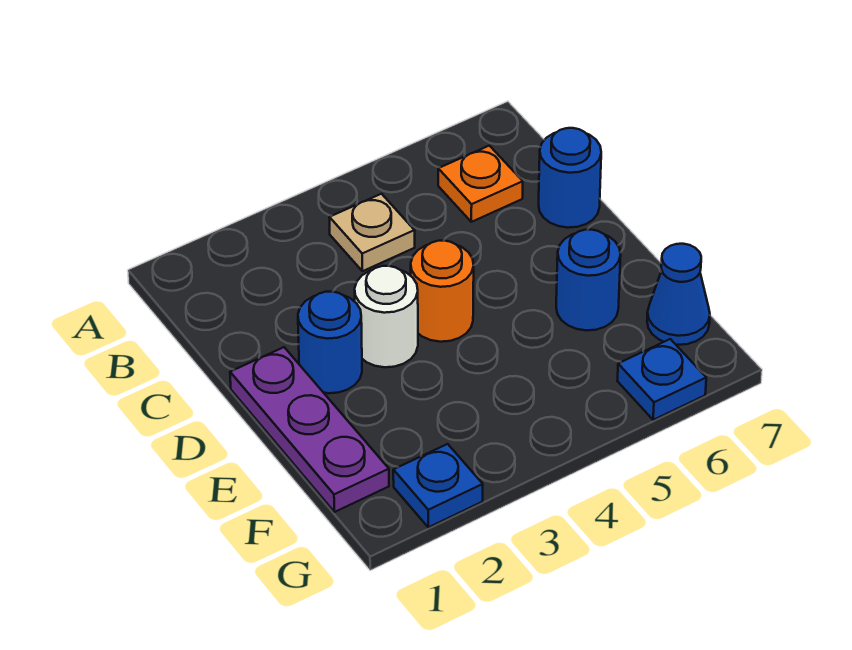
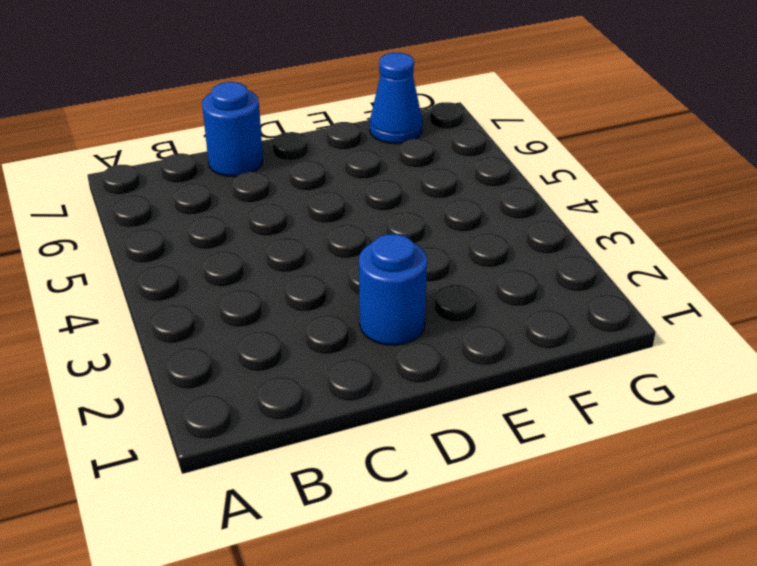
none -> tan 1x1 plate [329,194,415,271]
none -> orange 1x1 plate [438,146,523,222]

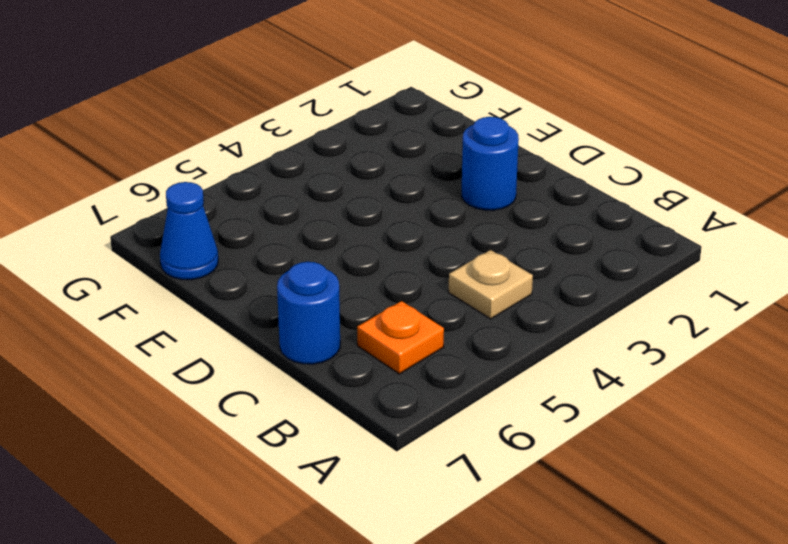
none -> purple 1x3 plate [230,347,389,512]
none -> white 1x1 round brick [355,266,418,367]

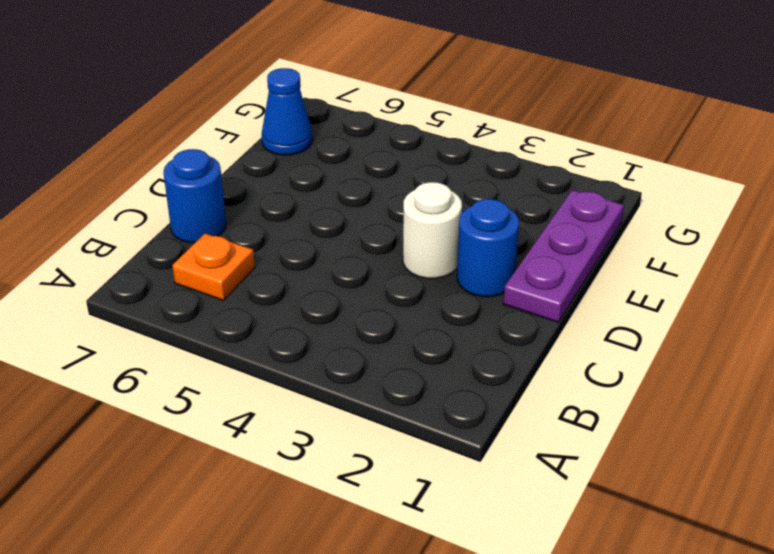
none -> tan 1x1 plate [329,194,415,271]
none -> orange 1x1 round brick [411,241,474,342]

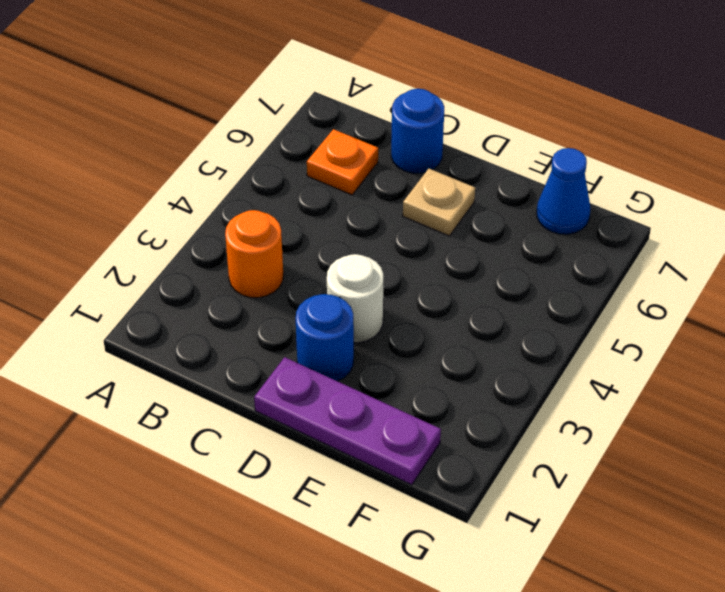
orange 1x1 round brick [225,210,283,298] -> orange 1x1 round brick moved to [411,241,474,342]
tan 1x1 plate [403,169,475,236] -> tan 1x1 plate moved to [329,194,415,271]
none -> blue 1x1 round brick [556,230,621,330]
none -> blue 1x1 plate [393,444,483,527]

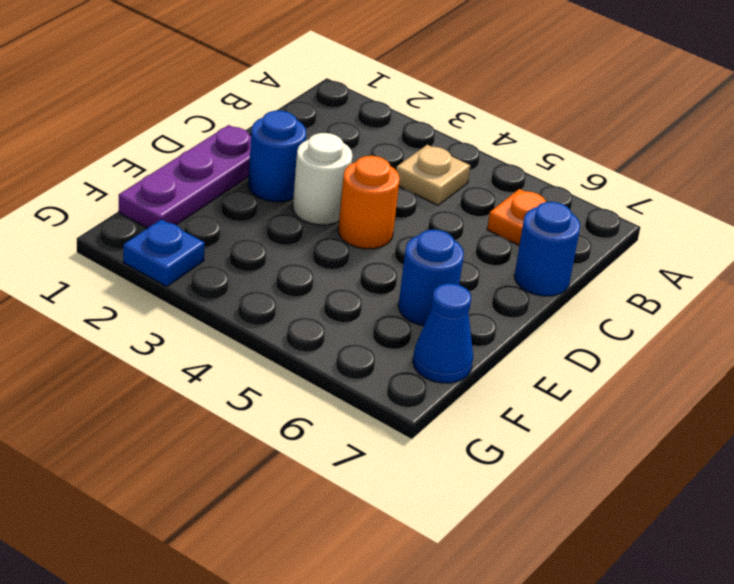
none -> blue 1x1 plate [618,339,706,420]

